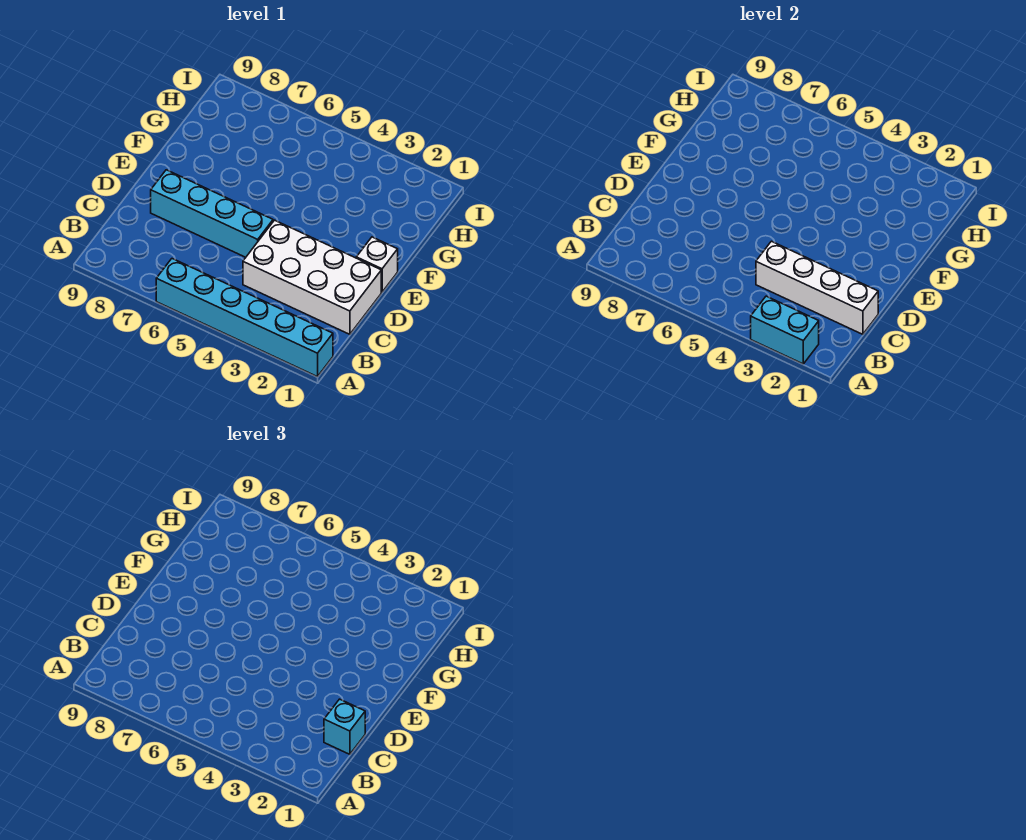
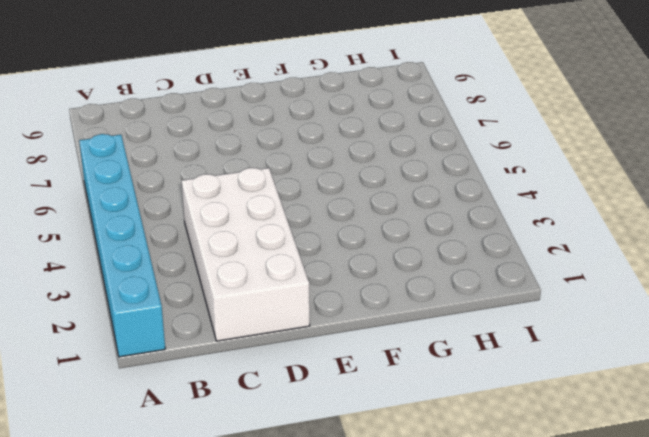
none -> cyan 1x4 brick [151,170,273,257]
none -> white 1x1 brick [356,237,398,292]

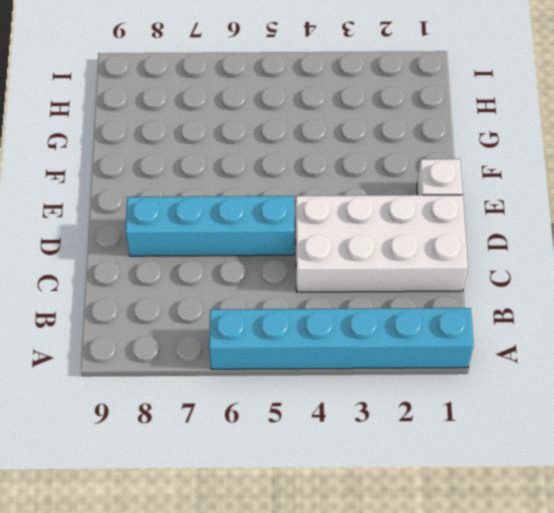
none -> cyan 1x2 brick [751,296,819,364]
none -> white 1x4 brick [756,241,878,334]

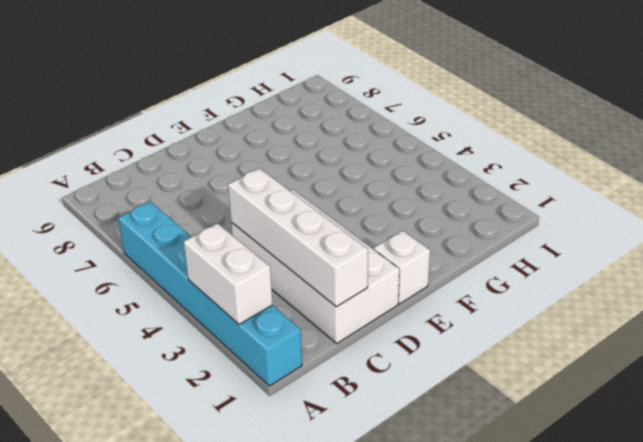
white 1x2 brick [184,223,273,325] -> cyan 1x2 brick [751,296,819,364]
none -> cyan 1x4 brick [151,170,273,257]
none -> cyan 1x1 brick [324,699,365,754]

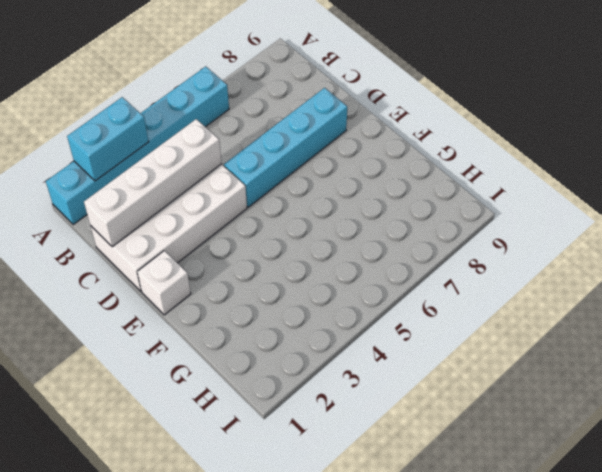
none -> cyan 1x1 brick [324,699,365,754]

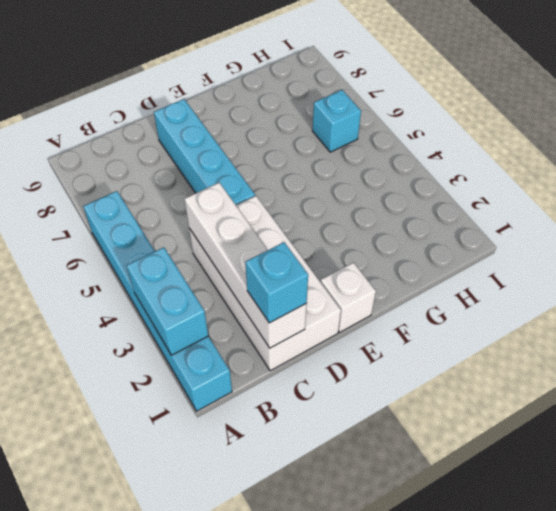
cyan 1x1 brick [312,90,361,152] -> none

